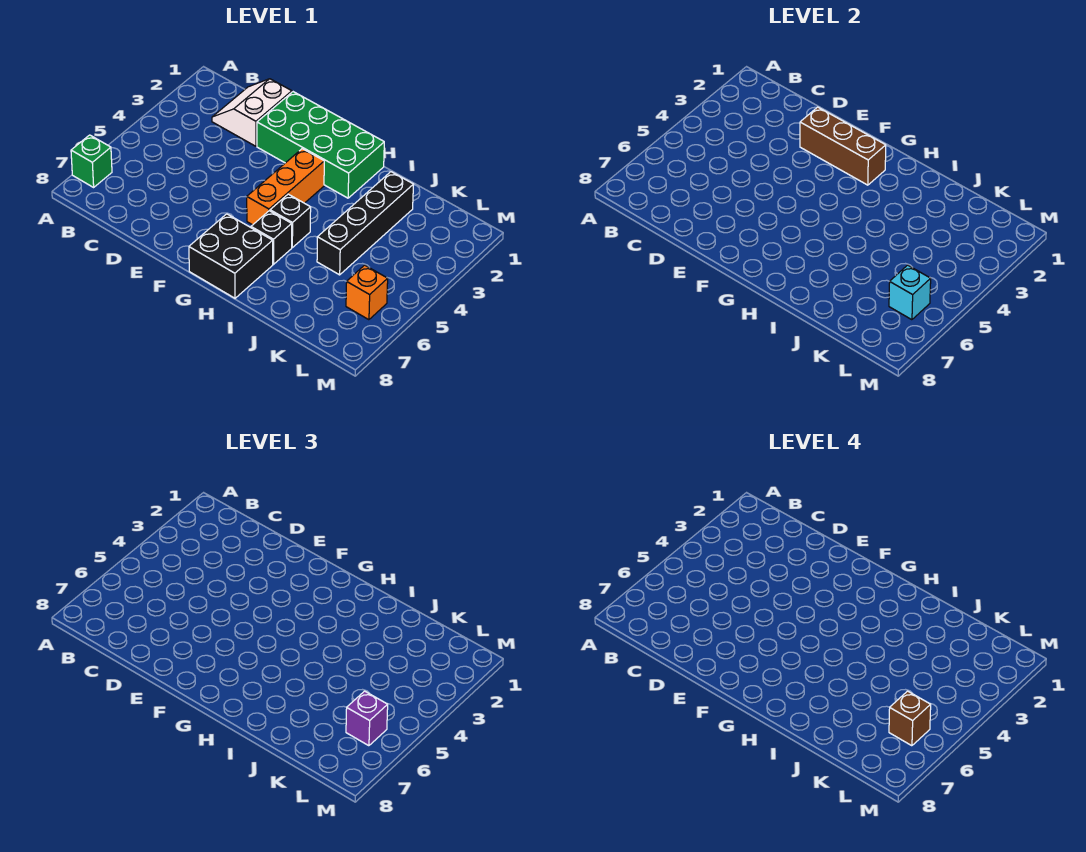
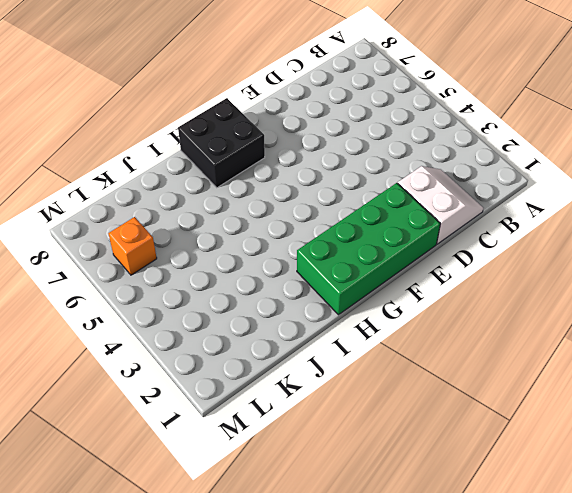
none -> green 1x1 brick [71,135,112,187]
none -> orange 1x3 brick [247,149,324,225]
none -> black 1x1 brick [270,194,311,247]

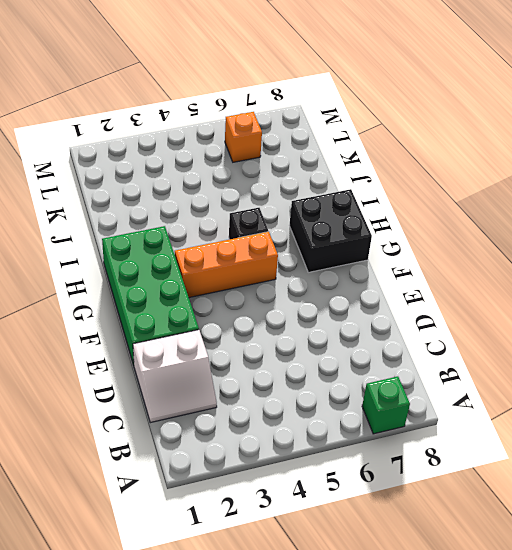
none -> black 1x1 brick [251,211,292,264]
none -> black 1x4 brick [317,172,414,275]
none -> brown 1x3 brick [800,107,886,185]

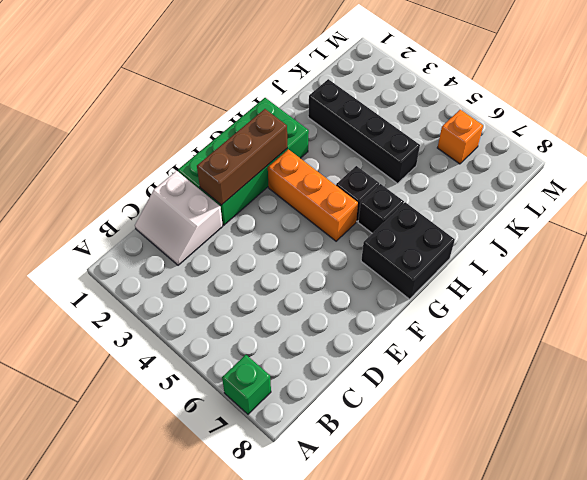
none -> cyan 1x1 brick [889,265,931,320]
none -> purple 1x1 brick [346,691,388,746]
none -> brown 1x1 brick [889,691,931,746]

